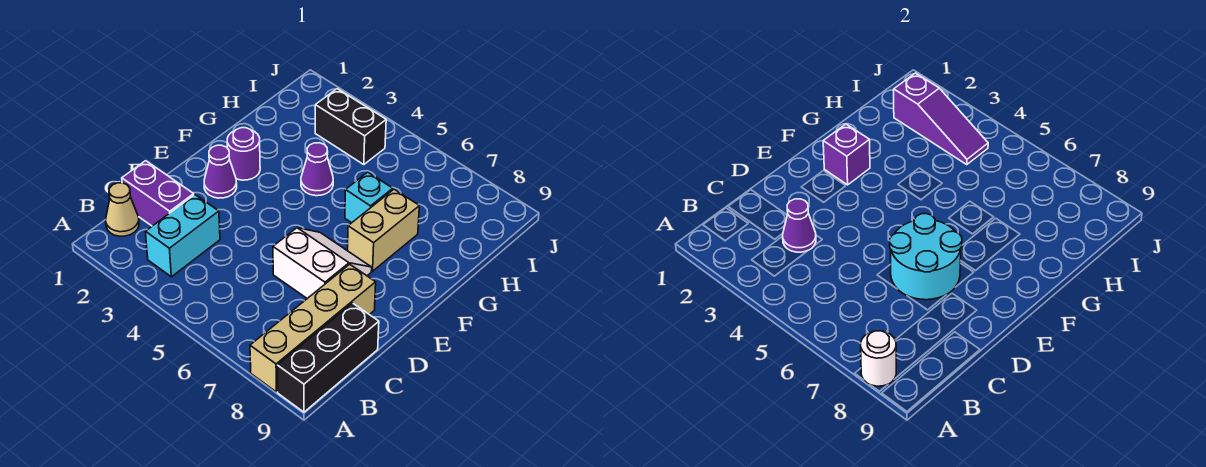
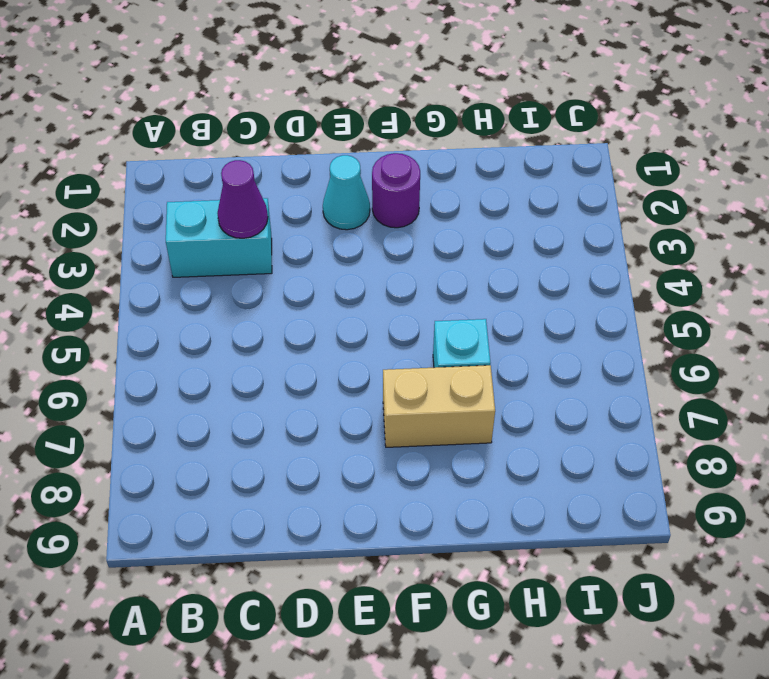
cyan 1x1 cone [323,155,370,230] -> purple 1x1 cone [204,145,237,198]
none -> tan 1x4 brick [250,264,376,392]
none -> black 1x3 brick [277,303,379,412]
none -> tan 1x1 cone [106,183,139,236]

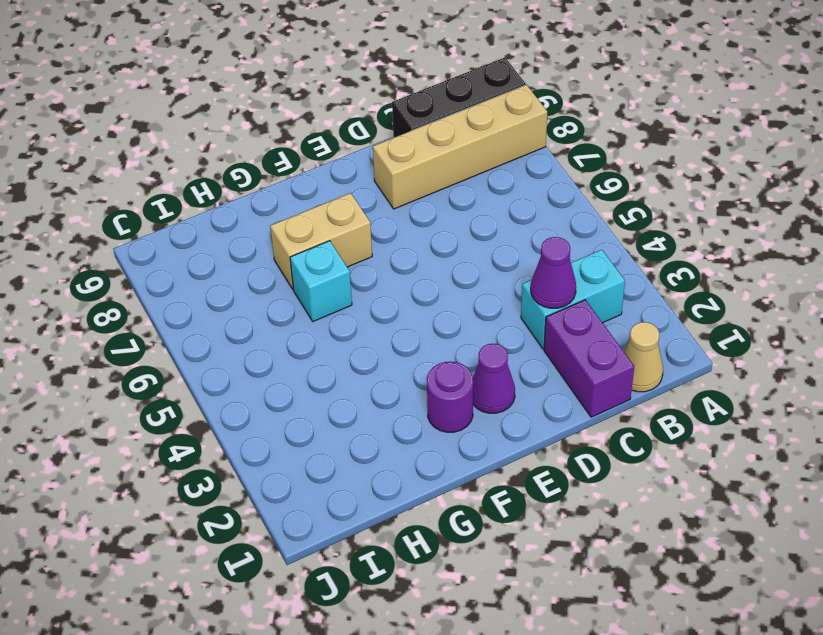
none -> white 2x2 slope [273,228,372,298]
none -> purple 1x1 cone [301,143,333,196]
none -> black 1x2 brick [315,89,386,165]

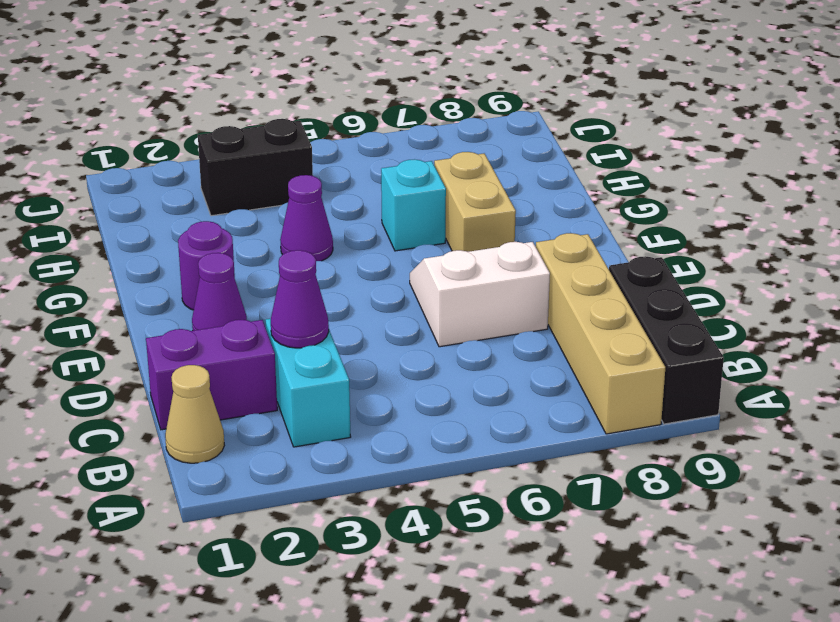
none -> white 1x1 round brick [861,331,896,386]
none -> cyan 2x2 round brick [890,214,962,300]
none -> purple 1x1 brick [823,124,870,185]

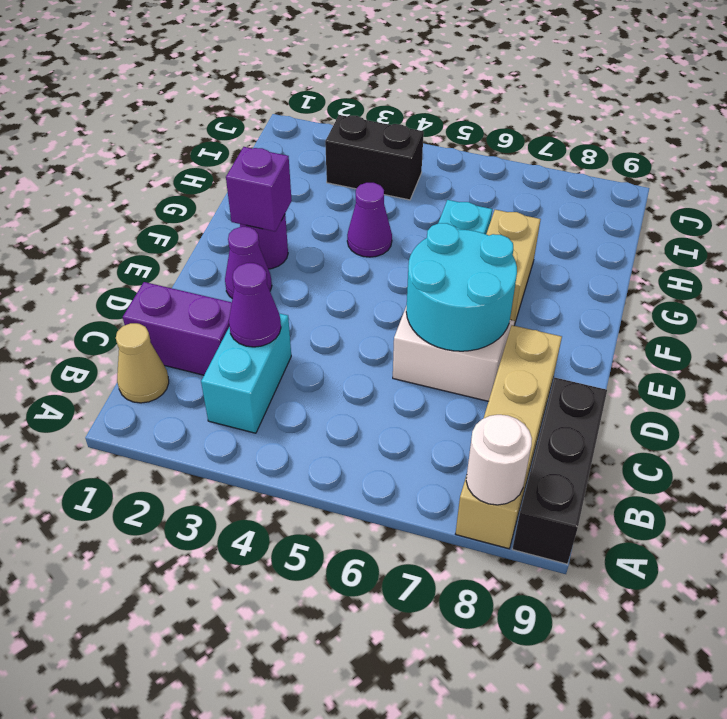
none -> purple 1x3 slope [894,73,988,165]

